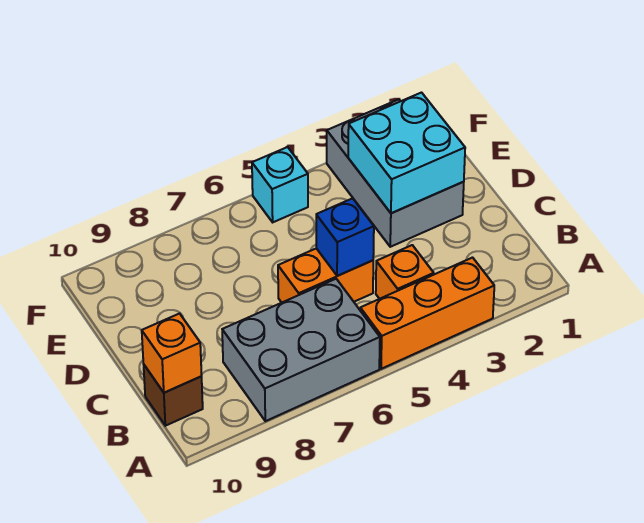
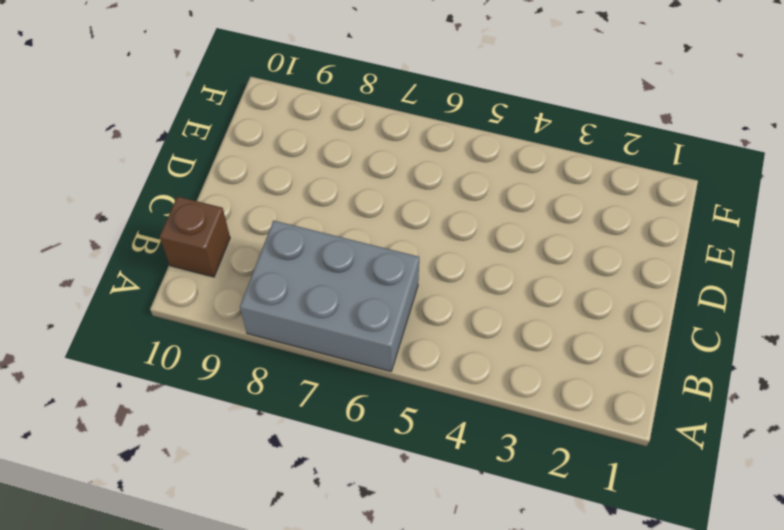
none -> orange 1x3 brick [360,258,494,369]
none -> orange 1x1 brick [376,245,434,299]

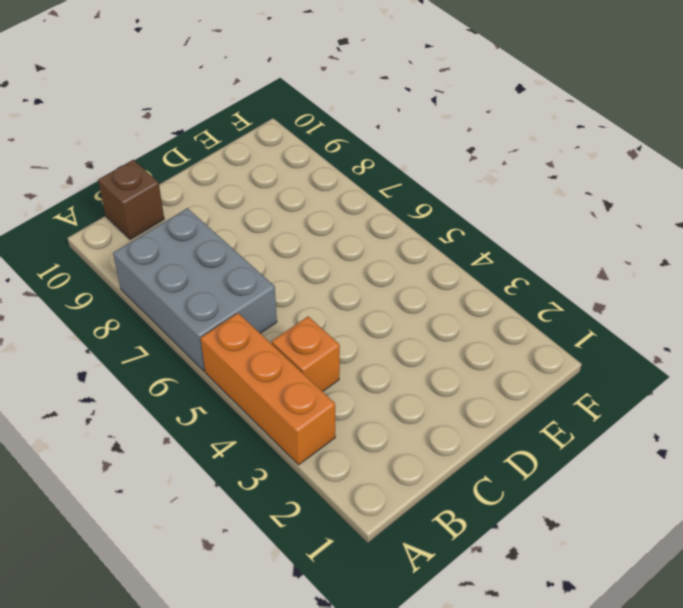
none -> orange 1x2 brick [278,248,373,303]
none -> grey 2x3 brick [327,99,464,247]

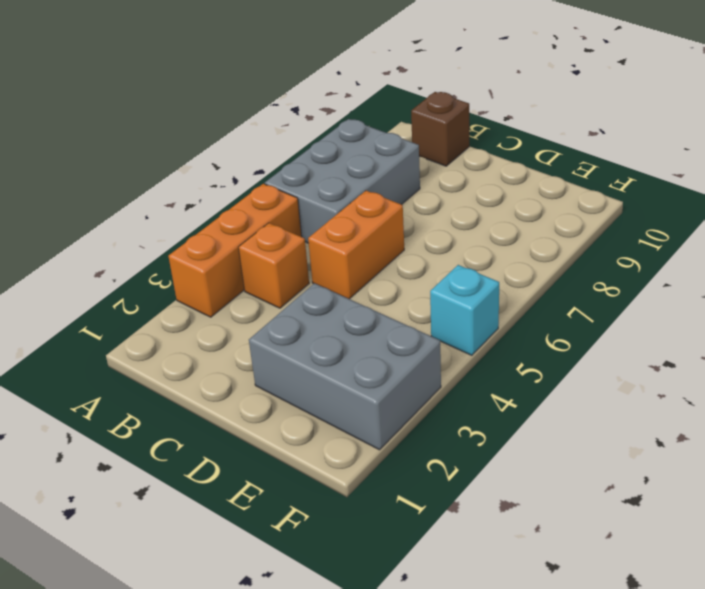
none -> orange 1x1 brick [142,314,202,393]
none -> blue 1x1 brick [316,198,374,276]

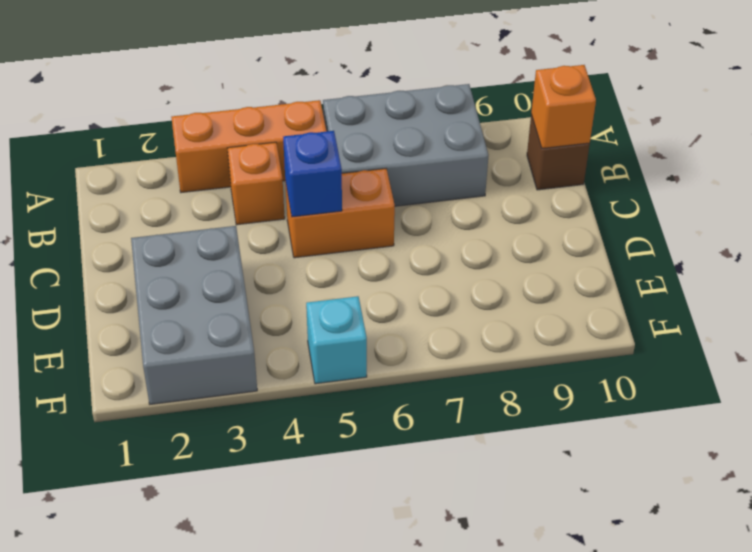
none -> cyan 2x2 brick [348,93,465,213]

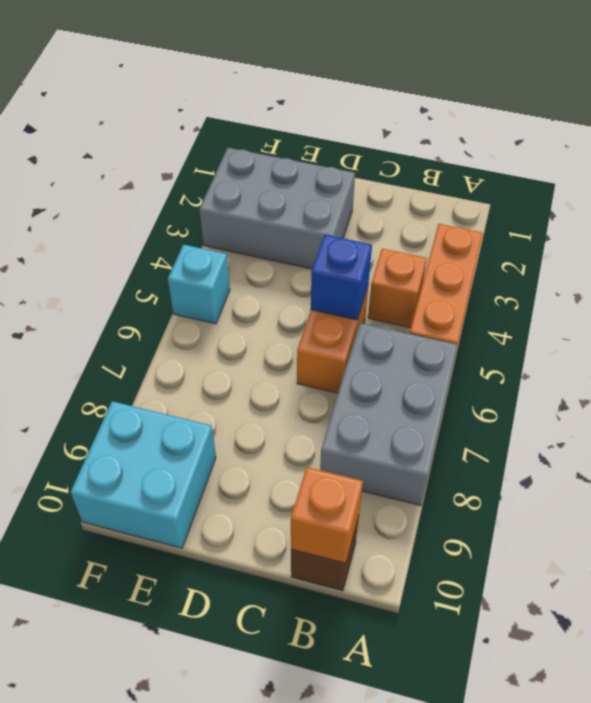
cyan 2x2 brick [71,401,216,548] -> cyan 2x2 brick moved to [348,93,465,213]

